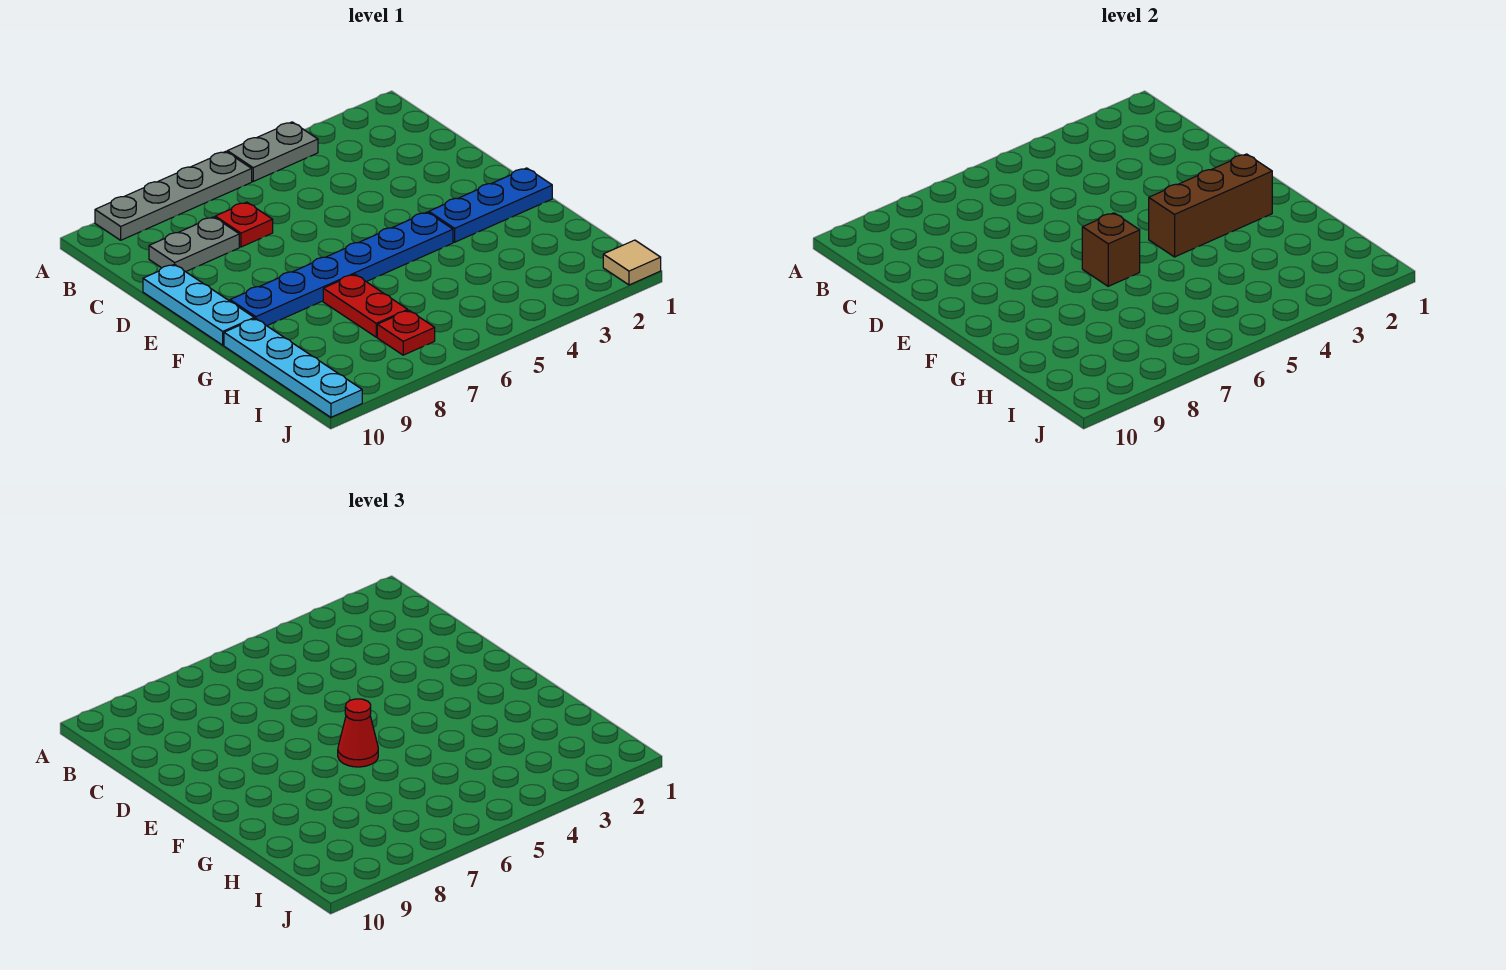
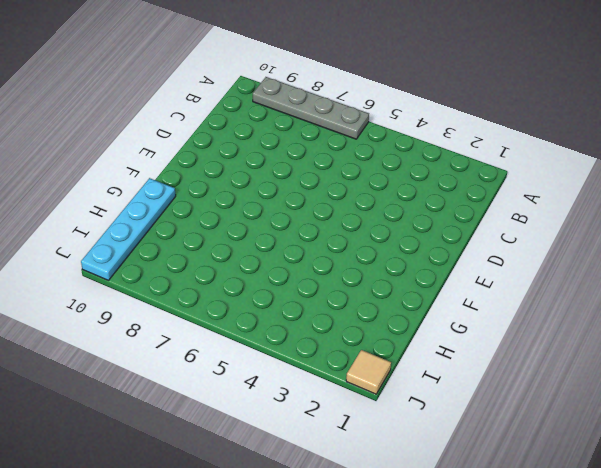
none -> grey 1x2 plate [227,122,318,181]
none -> red 1x1 plate [215,202,273,247]
none -> grey 1x2 plate [149,217,239,272]

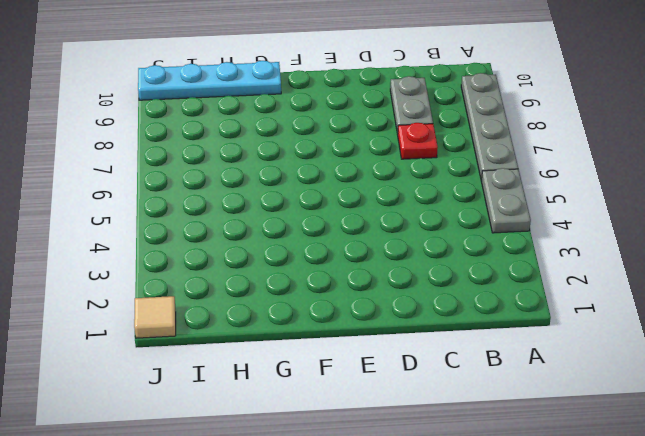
none -> cyan 1x3 plate [143,264,254,345]
none -> blue 1x3 plate [429,168,552,242]
none -> blue 1x6 plate [230,212,453,326]

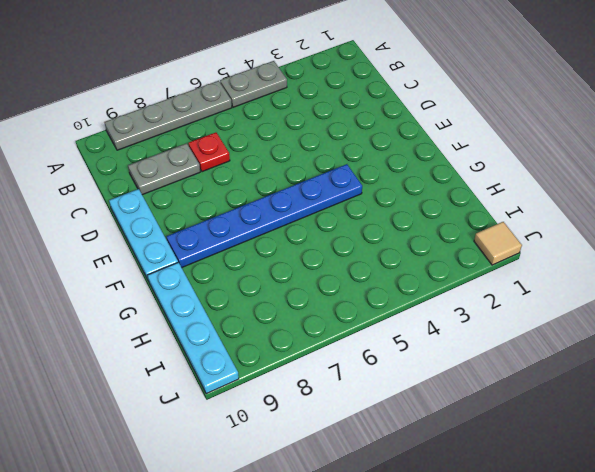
none -> blue 1x3 plate [429,168,552,242]
none -> red 1x2 plate [323,274,408,337]
none -> red 1x1 plate [377,310,435,355]

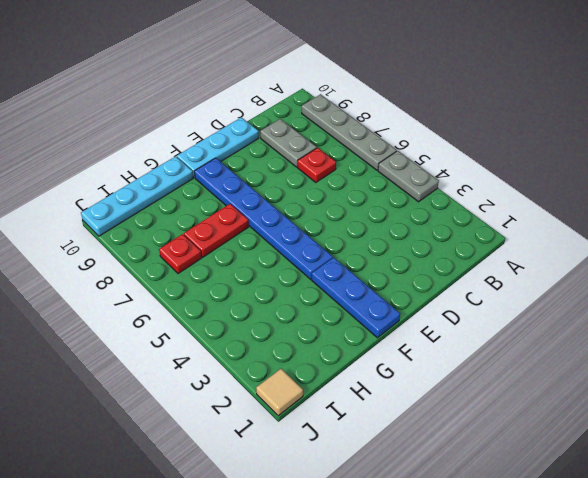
none -> brown 1x3 brick [1149,154,1272,257]
none -> brown 1x1 brick [1082,213,1140,286]
none -> red 1x1 cone [338,699,378,767]

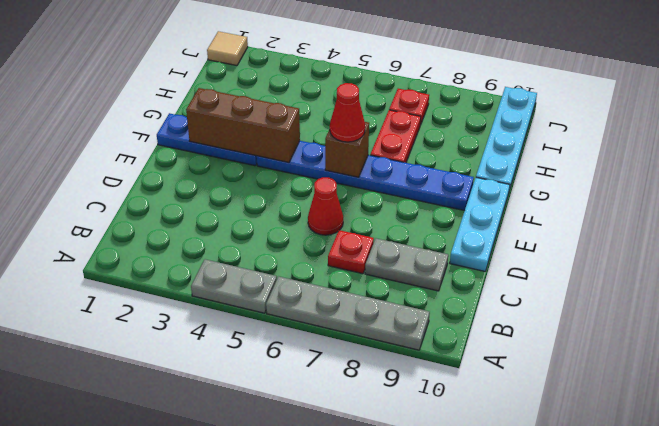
red 1x1 cone [308,177,343,235] -> none

